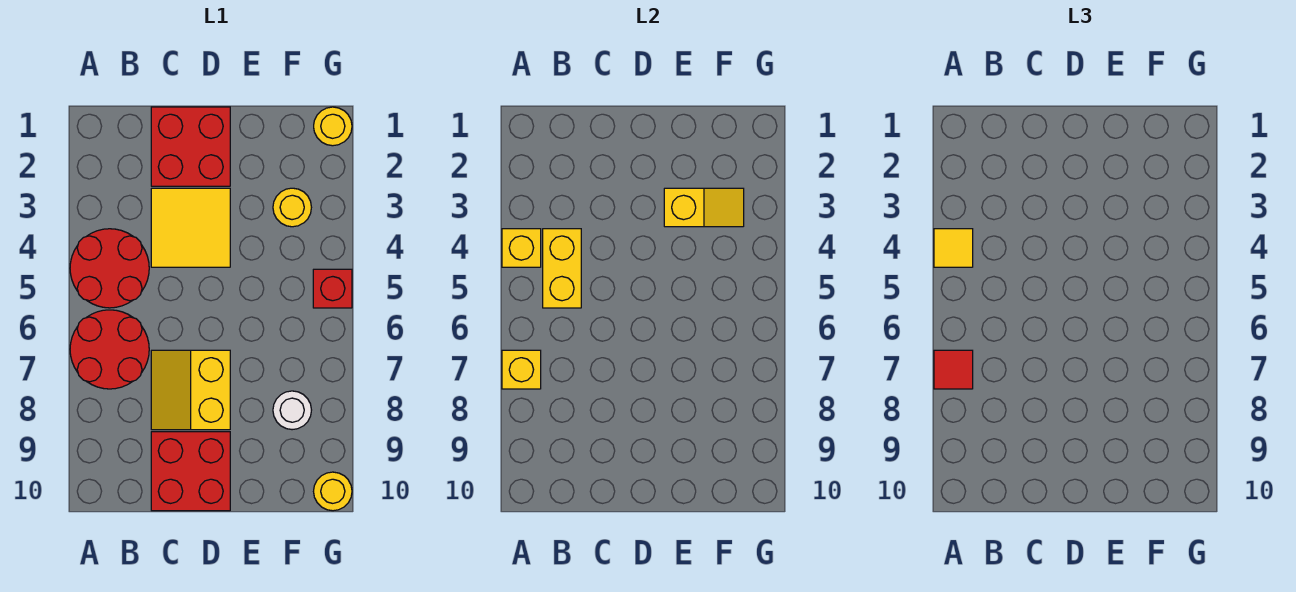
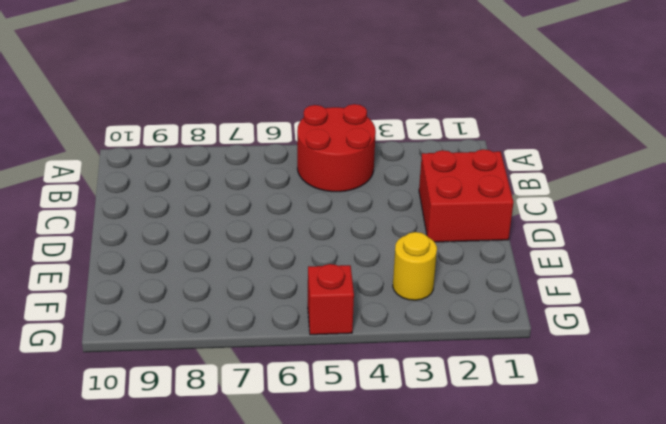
none -> red 2x2 round brick [70,310,149,389]
none -> yellow 2x2 tile [151,188,230,267]
none -> yellow 2x2 slope [151,350,230,430]

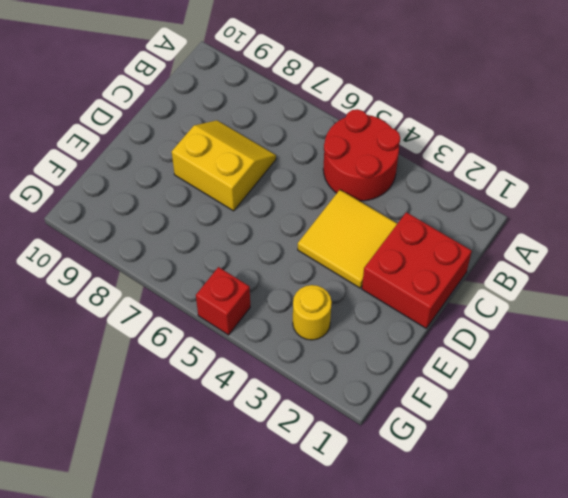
none -> red 2x2 round brick [70,310,149,389]
none -> red 2x2 brick [151,432,230,511]
none -> white 1x1 round brick [273,391,311,430]

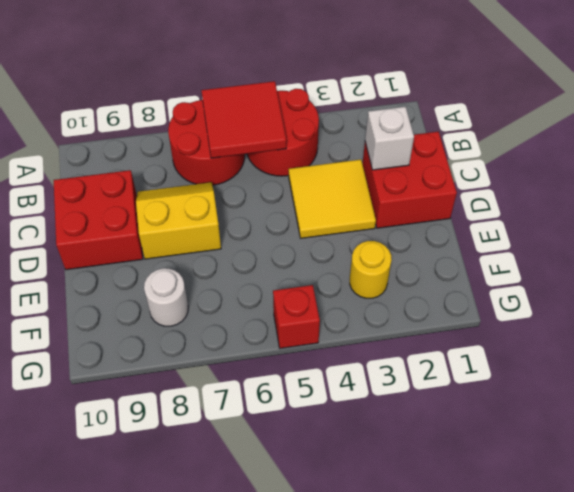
red 2x2 tile [201,81,286,158] -> yellow 1x2 brick [543,229,581,308]
white 1x1 brick [365,107,414,170] -> none
none -> yellow 1x1 round brick [314,107,352,146]
none -> yellow 1x1 round brick [314,472,352,511]
none -> yellow 1x1 brick [502,229,541,267]

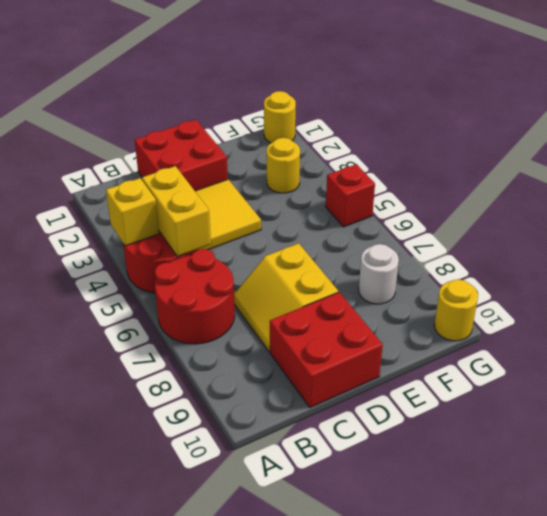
none -> yellow 1x1 brick [502,350,541,389]
none -> yellow 1x2 slope [664,188,744,227]
none -> yellow 1x1 tile [934,229,973,267]

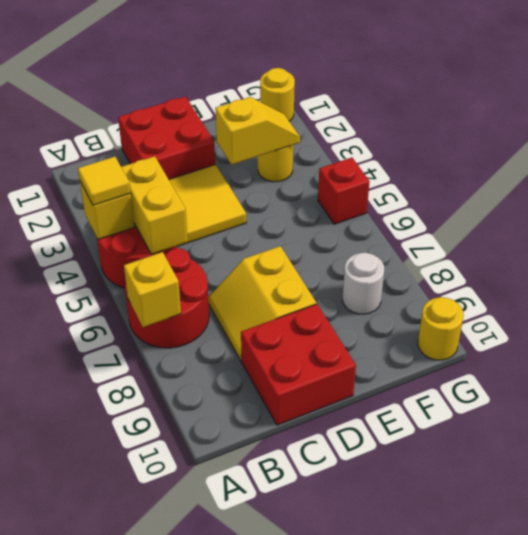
none -> red 1x1 tile [934,350,973,389]

